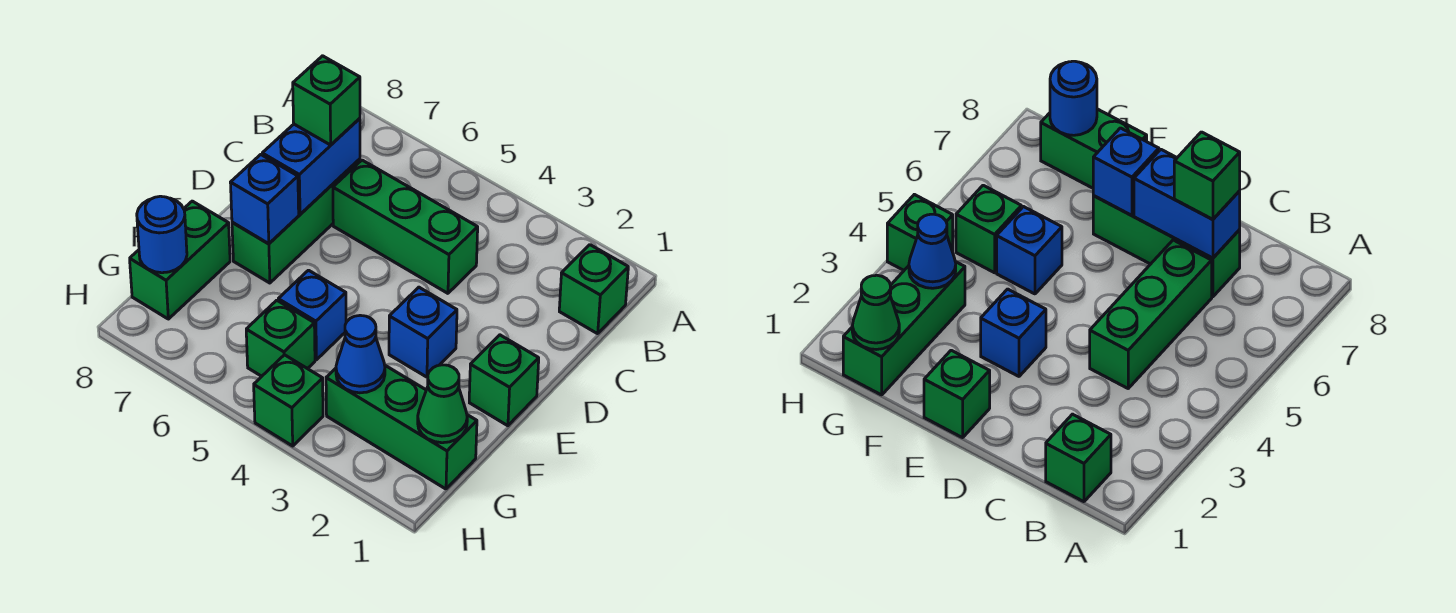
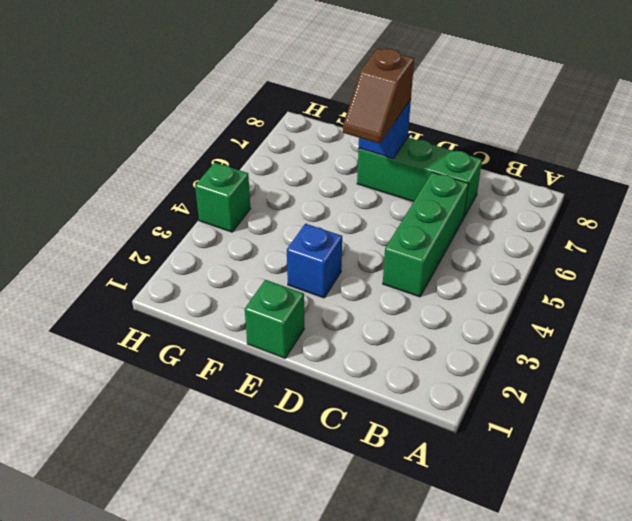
brown 1x2 slope [343,49,414,144] -> none
none -> green 1x1 brick [559,245,628,334]
none -> blue 1x1 brick [278,270,346,360]
none -> green 1x2 brick [130,201,230,319]

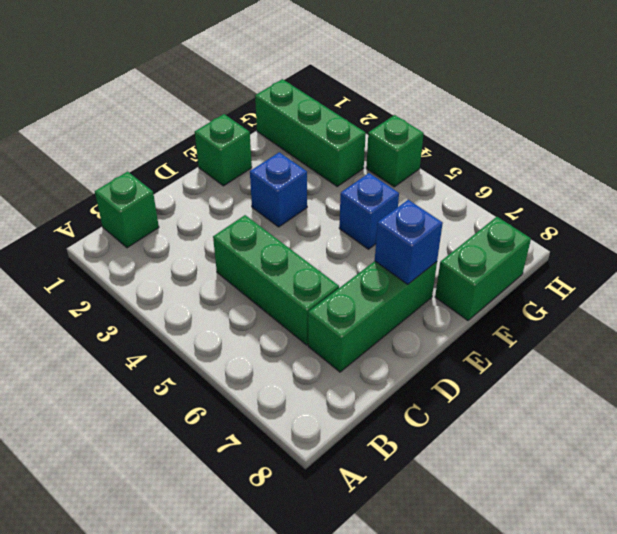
none -> green 1x1 brick [246,300,315,376]
none -> blue 1x2 brick [262,118,360,214]
none -> green 1x1 cone [418,365,467,443]

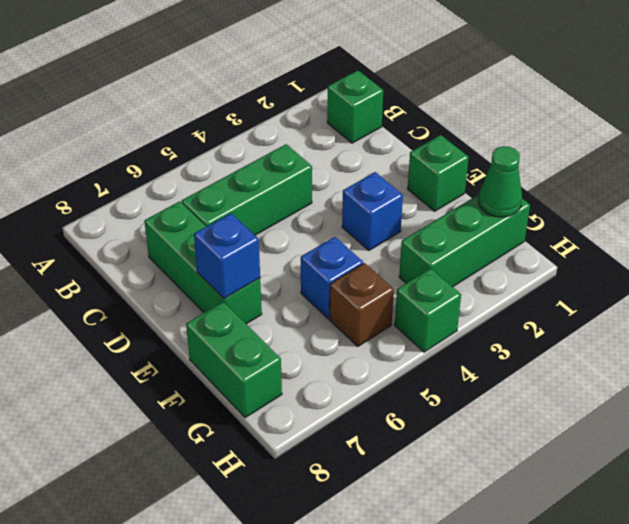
brown 1x1 brick [330,263,394,346] -> green 1x1 brick [246,300,315,376]
none -> blue 1x2 brick [262,118,360,214]
none -> blue 1x1 cone [336,315,385,393]
none -> blue 1x1 round brick [137,196,187,273]

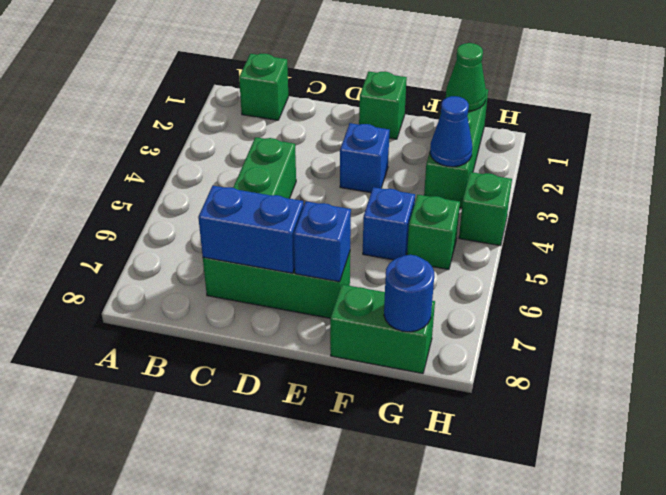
none -> green 1x1 brick [293,56,360,145]

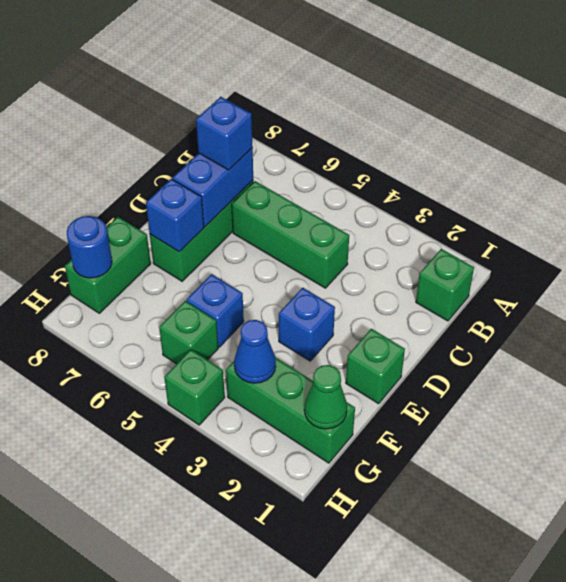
blue 1x1 brick [196,97,253,170] -> green 1x1 brick [293,56,360,145]

